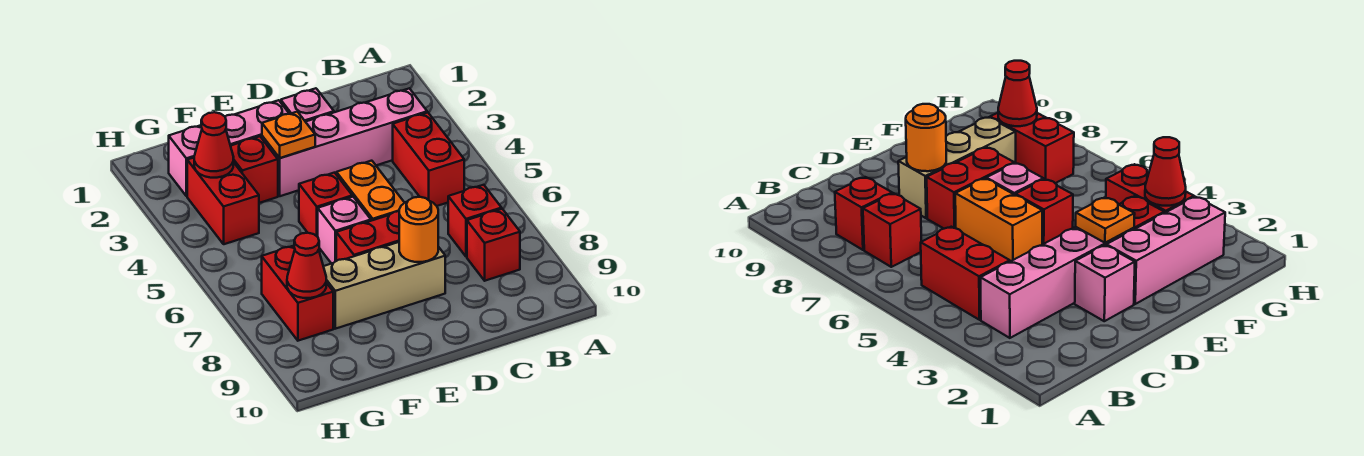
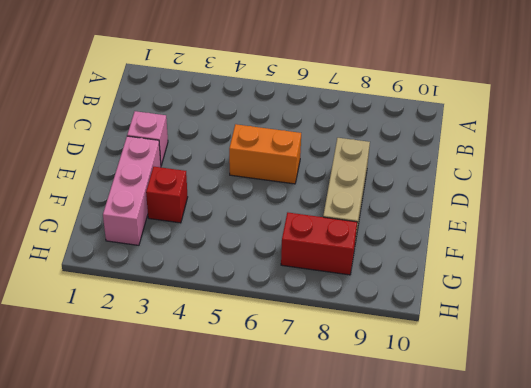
none -> pink 1x4 brick [262,88,427,196]
none -> red 1x2 brick [393,112,464,206]
none -> red 1x1 brick [448,185,502,257]

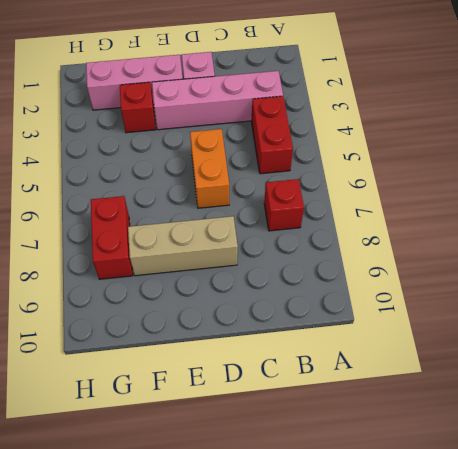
none -> red 1x1 brick [467,209,520,281]
none -> red 1x2 brick [336,211,399,261]
none -> red 1x1 brick [299,173,352,237]

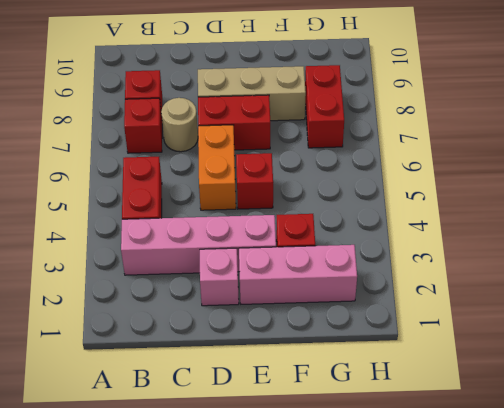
tan 1x1 round brick [161,98,198,152] -> none
none -> pink 1x1 brick [318,197,371,264]
none -> red 1x2 brick [187,158,259,244]
none -> orange 1x1 round brick [399,197,438,262]

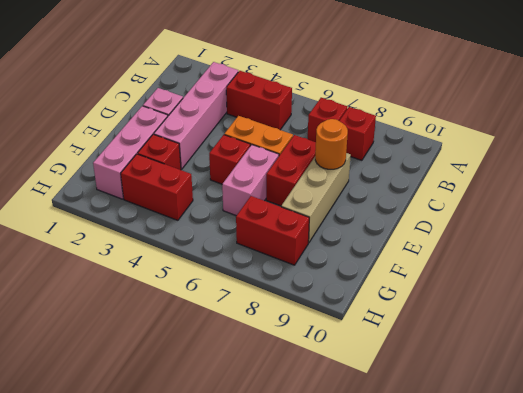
pink 1x2 brick [222,145,279,216] -> pink 1x1 brick [318,197,371,264]
none -> orange 1x1 plate [262,112,315,158]
none -> red 1x1 cone [194,112,234,178]
none -> red 1x1 cone [287,233,326,298]

